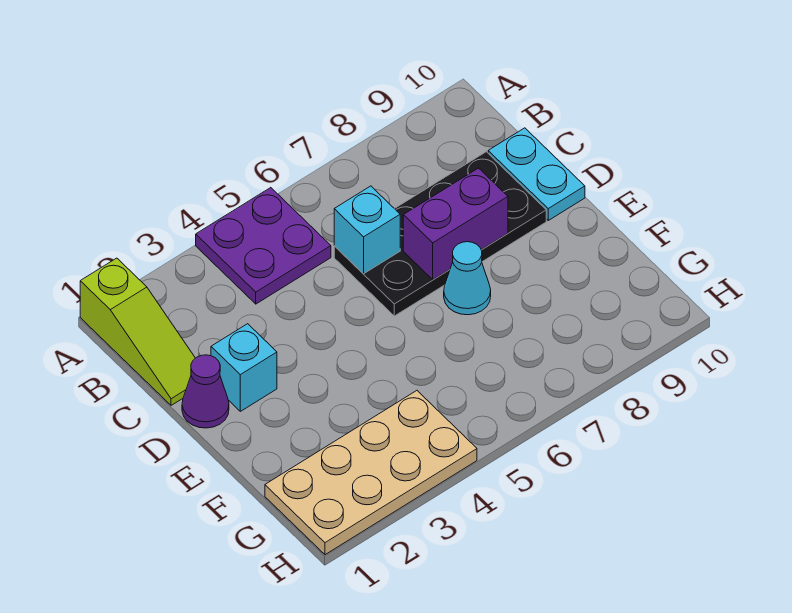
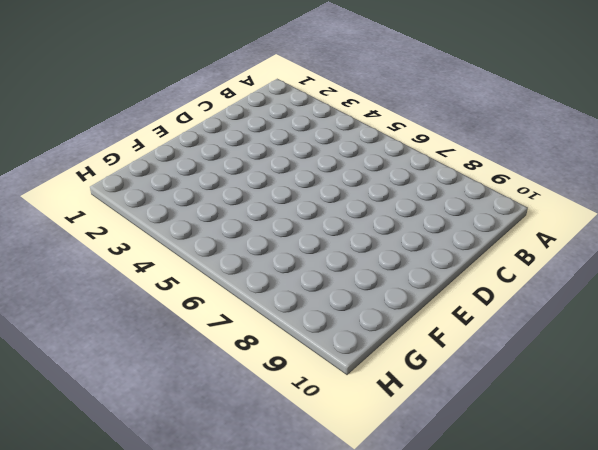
none -> lime 1x3 slope [80,258,195,405]
none -> purple 2x2 plate [196,188,331,304]

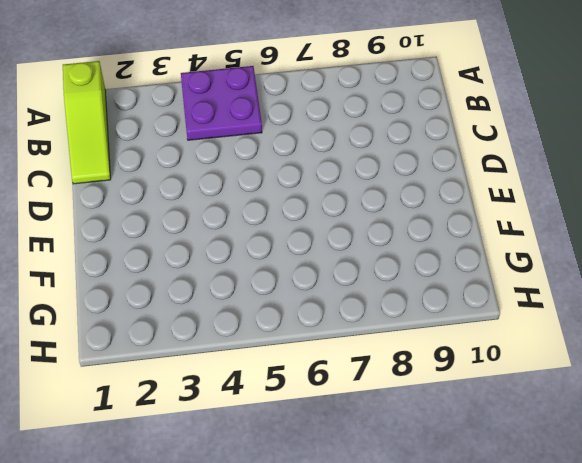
none -> black 2x4 plate [334,152,546,316]
none -> cyan 1x2 plate [488,128,585,220]

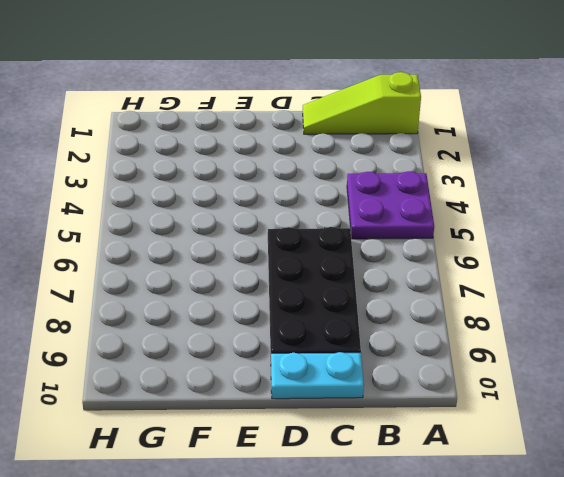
none -> purple 1x1 cone [182,355,229,428]
none -> cyan 1x1 brick [211,324,277,411]

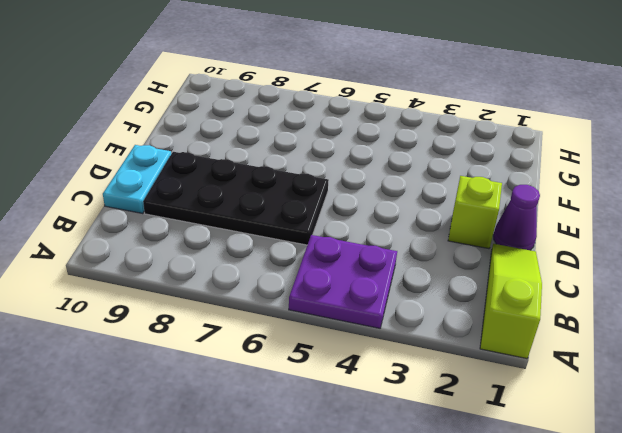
lime 1x1 brick [448,176,502,249] -> cyan 1x1 brick [211,324,277,411]
none -> cyan 1x1 cone [444,242,491,315]
none -> tan 2x4 plate [265,391,477,555]

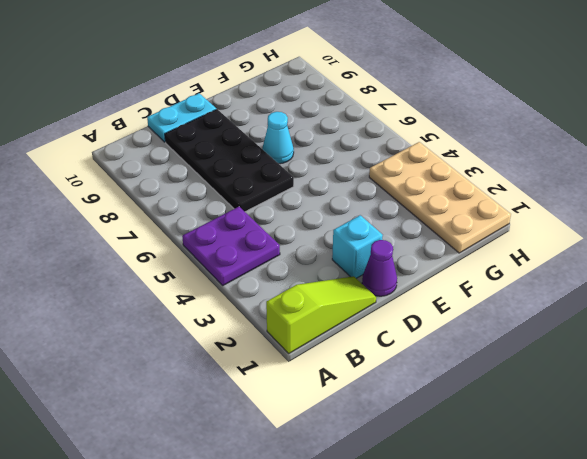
none -> cyan 1x1 brick [334,186,400,274]
none -> purple 1x2 brick [403,168,508,280]

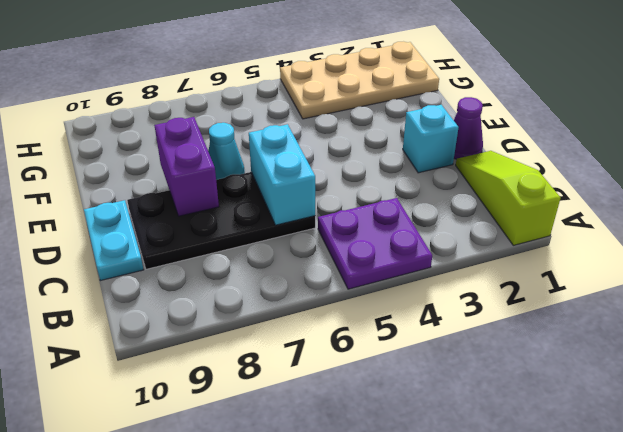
cyan 1x2 brick [249,124,315,225] -> cyan 1x1 brick [334,186,400,274]
purple 1x2 brick [154,117,219,216] -> purple 1x2 brick turned to [403,168,508,280]

